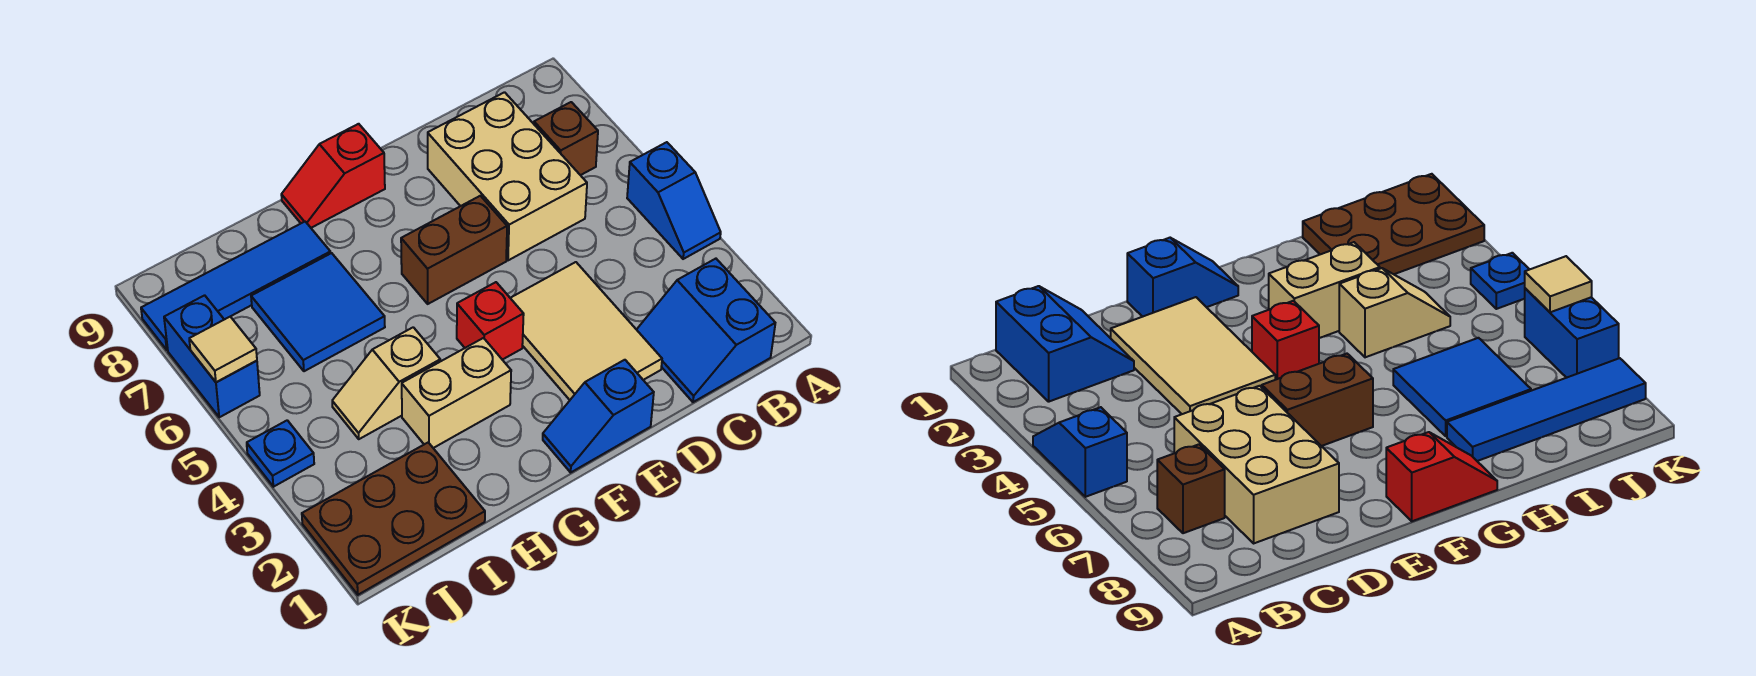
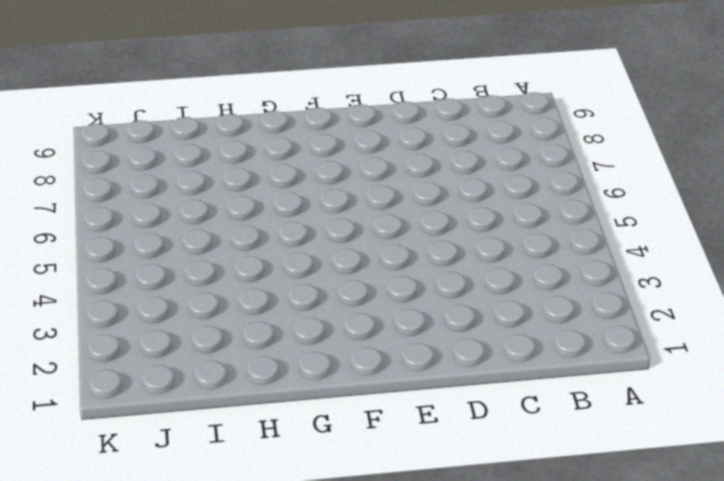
none -> blue 1x2 slope [627,142,721,259]
none -> blue 2x2 slope [637,259,775,402]
none -> brown 1x1 brick [534,102,598,175]

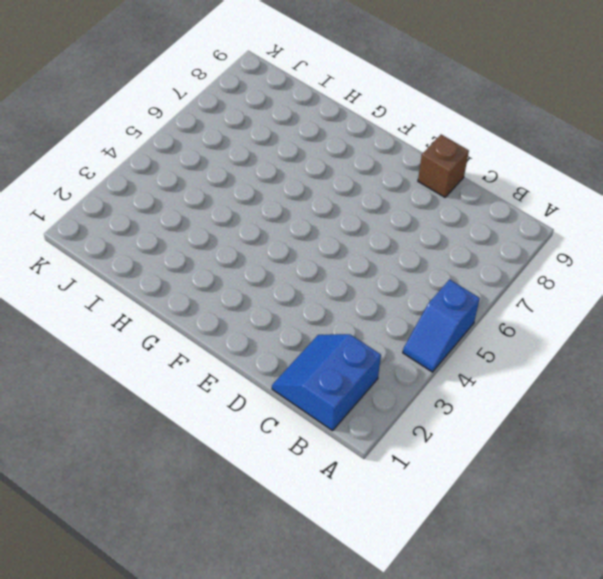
brown 1x1 brick [418,135,469,197] -> brown 1x1 brick moved to [534,102,598,175]
none -> tan 2x3 brick [428,92,587,260]
none -> tan 2x3 tile [511,262,662,400]
none -> blue 1x2 slope [543,360,654,472]

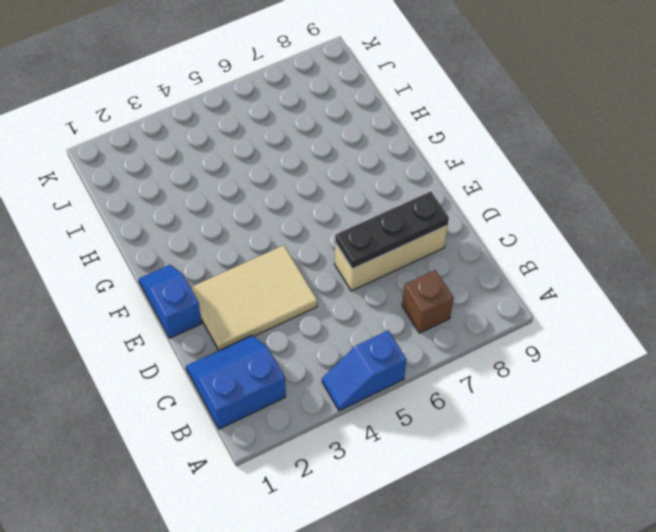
tan 1x3 brick [335,225,448,291] -> tan 2x3 brick [428,92,587,260]
black 1x3 plate [335,192,449,269] -> none
none -> brown 1x2 brick [401,196,507,304]
none -> red 1x1 brick [457,282,524,360]
none -> red 1x2 slope [281,124,385,228]

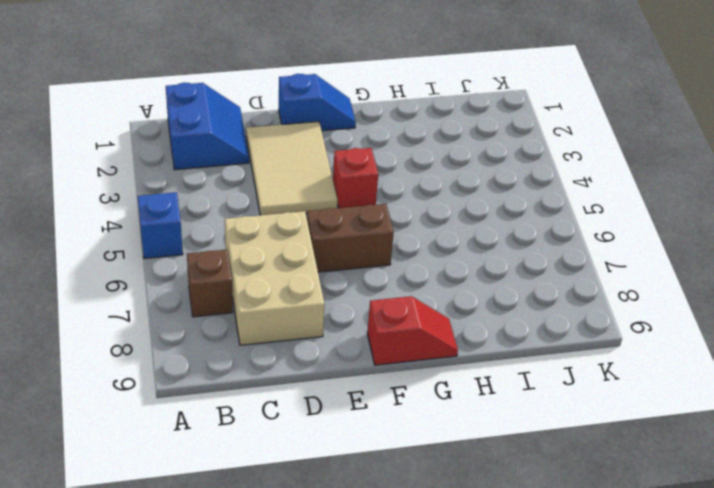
none -> tan 1x2 brick [402,338,511,448]
none -> tan 1x2 slope [332,327,440,439]
none -> blue 2x2 tile [251,253,385,371]

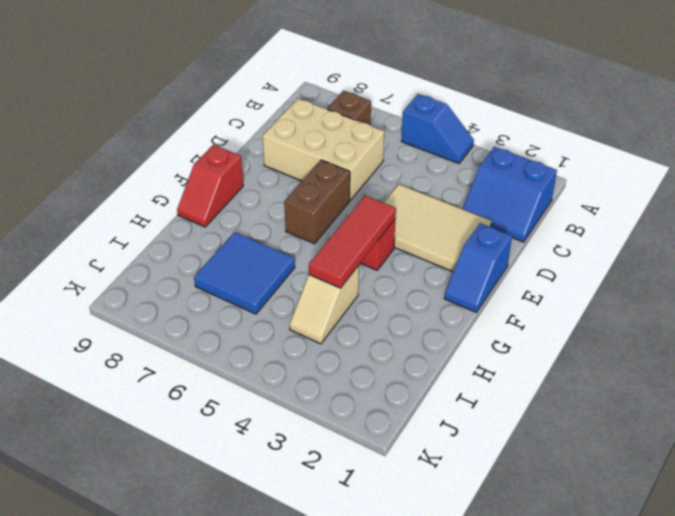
red 1x3 tile [309,196,396,288] -> none
none -> tan 1x2 brick [402,338,511,448]
none -> blue 1x4 tile [141,222,331,350]
none -> brown 2x3 plate [302,442,485,595]

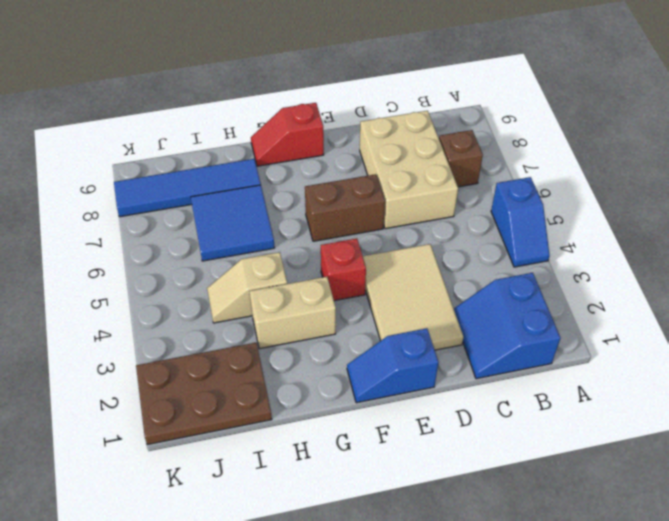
none -> blue 1x1 plate [247,420,314,487]
none -> blue 1x2 brick [164,295,260,417]
none -> tan 1x1 tile [189,317,257,382]

